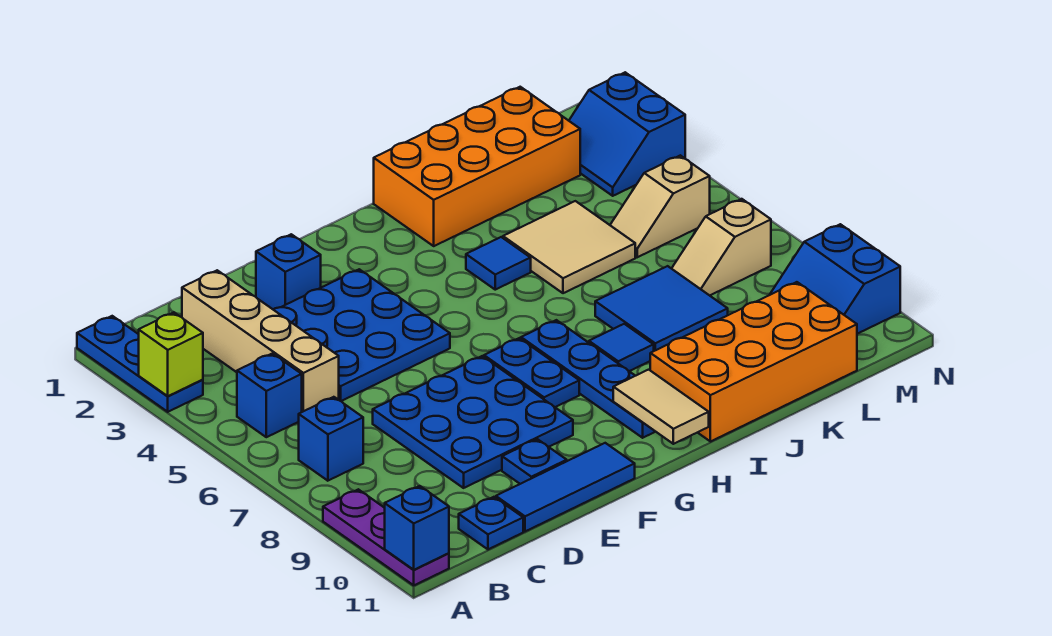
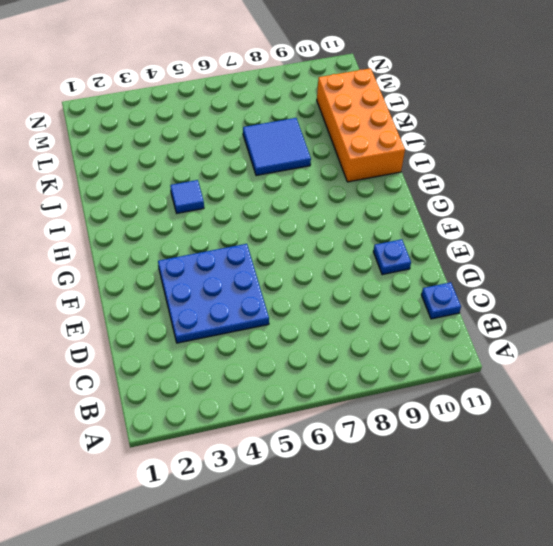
none -> blue 1x3 plate [77,316,203,412]
none -> purple 1x3 plate [323,489,449,585]
none -> blue 1x1 brick [237,353,302,437]

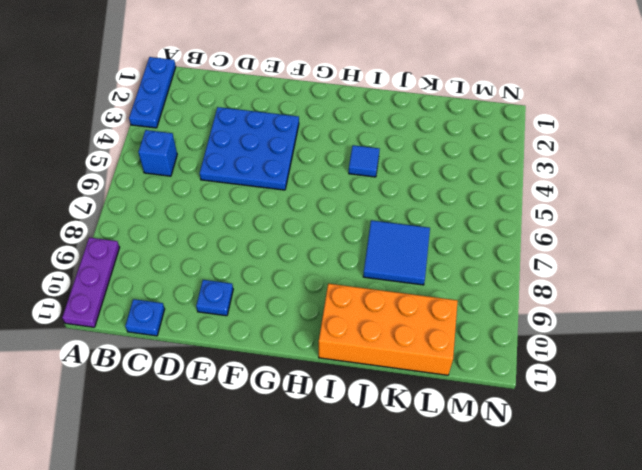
none -> blue 1x1 brick [299,397,363,481]
none -> tan 1x4 brick [182,270,339,412]
none -> blue 3x3 plate [373,356,573,488]

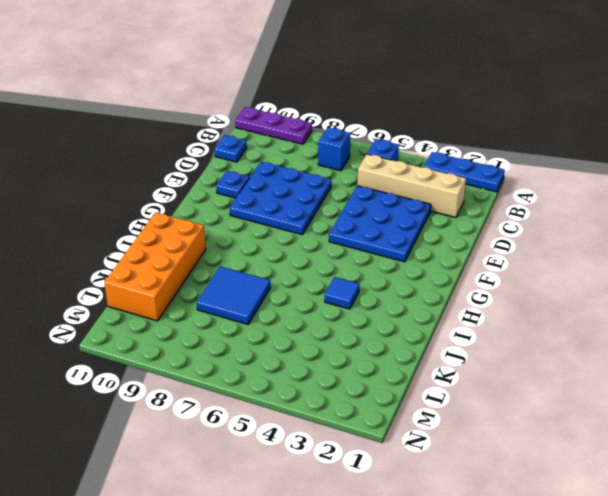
none -> blue 1x3 tile [496,443,635,531]
none -> blue 1x1 brick [256,234,321,309]
none -> blue 1x2 plate [484,338,579,407]

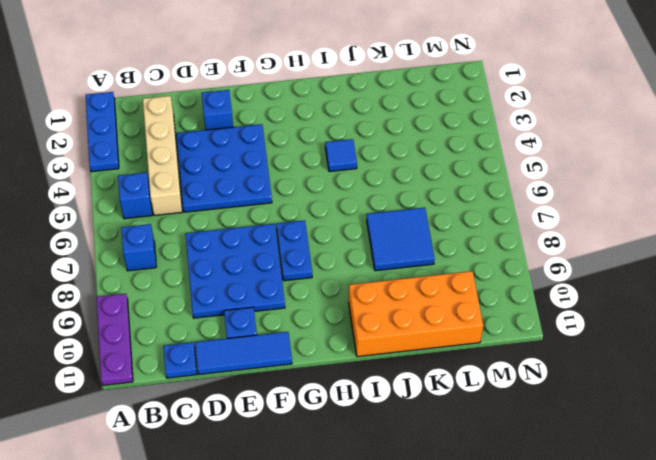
none -> blue 1x4 plate [521,320,655,438]
none -> orange 2x4 brick [374,87,580,246]
none -> blue 1x1 tile [589,324,654,371]

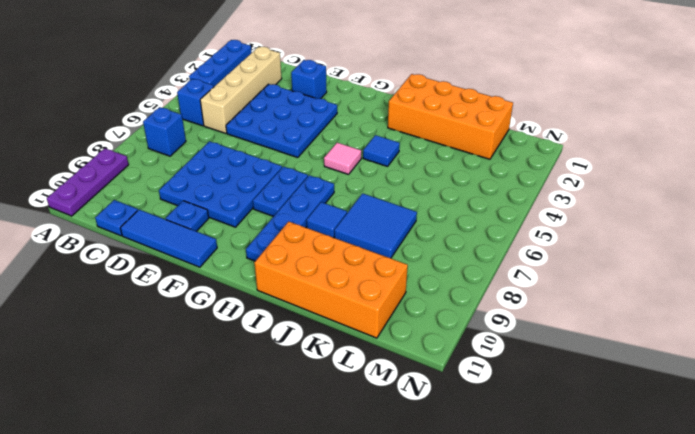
pink 1x1 tile [324,143,361,174] -> none
none -> tan 2x2 tile [503,201,635,293]
none -> tan 1x2 slope [610,155,710,257]
none -> tan 1x2 slope [672,199,771,295]

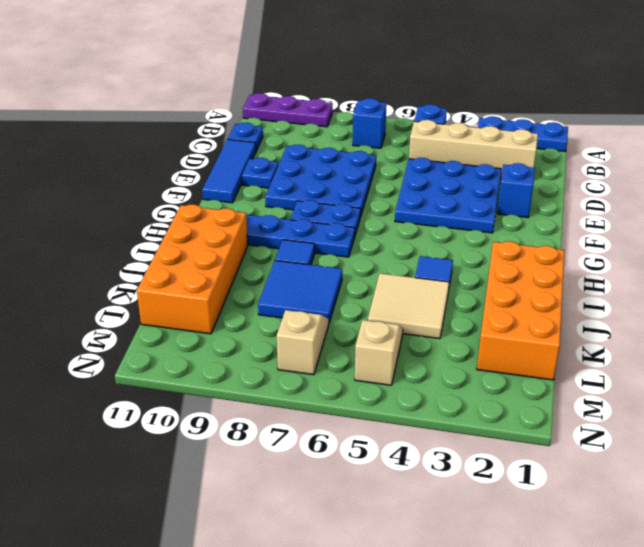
none -> blue 2x2 slope [569,72,685,196]
none -> blue 2x2 slope [770,224,900,334]
none -> lime 1x1 brick [139,312,203,396]

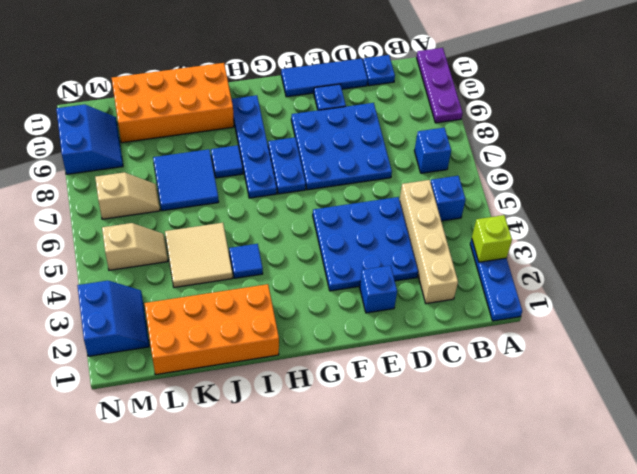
none -> blue 1x1 brick [385,486,449,570]
none -> tan 1x2 tile [613,370,709,444]

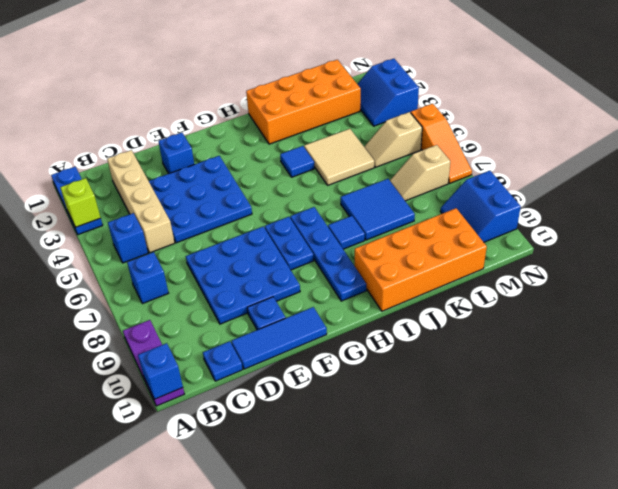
orange 1x3 slope [411,104,472,183] -> none
none -> tan 1x2 tile [613,370,709,444]

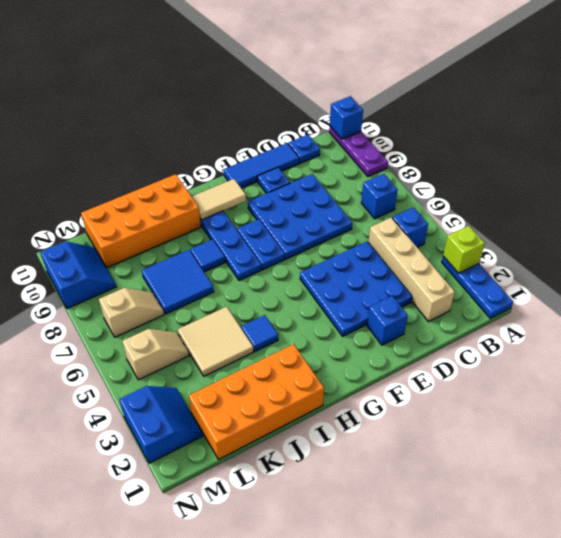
tan 1x2 tile [192,179,246,220] -> tan 1x2 tile turned to [613,370,709,444]

